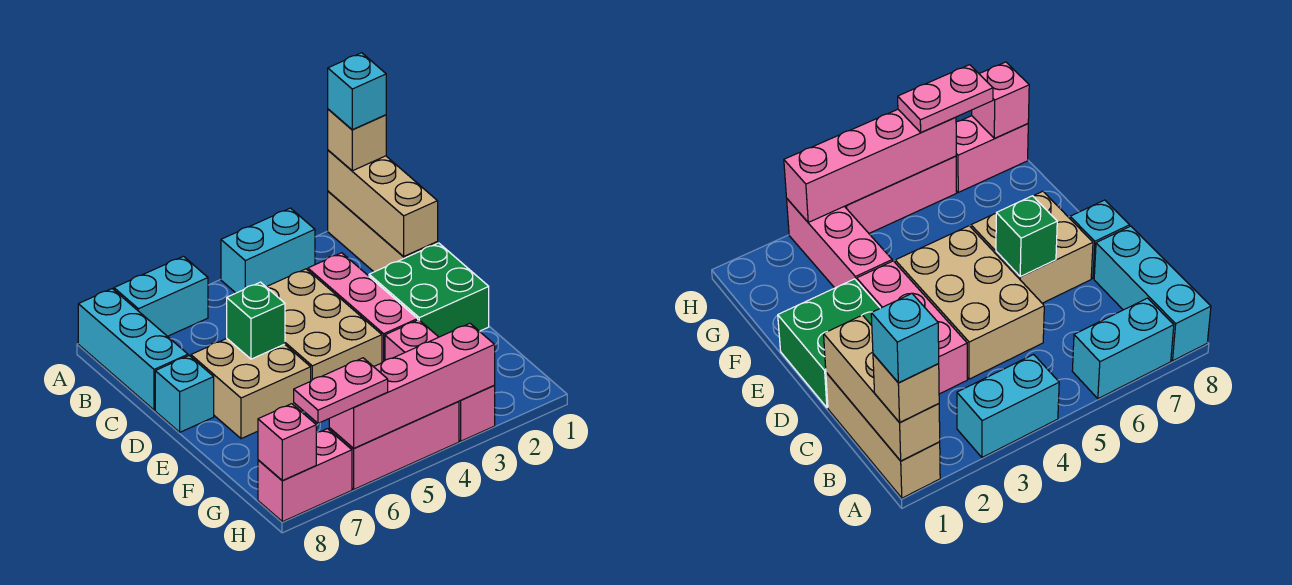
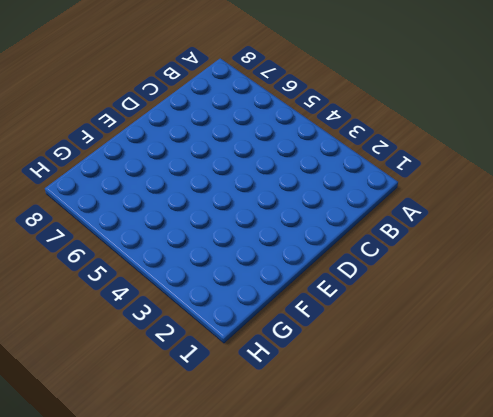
none -> tan 1x3 brick [328,191,438,272]
none -> cyan 1x2 brick [221,208,315,293]
none -> cyan 1x2 brick [114,256,208,336]

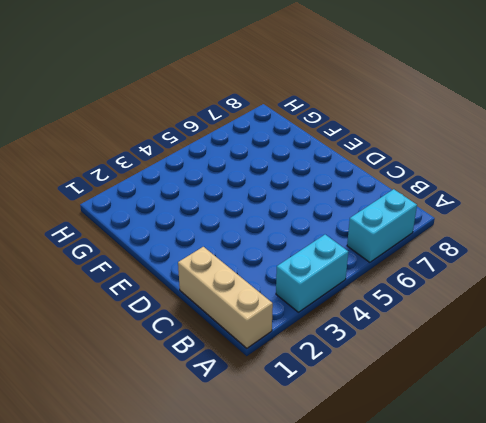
none -> cyan 1x3 brick [78,289,188,410]
none -> pink 1x3 brick [308,253,418,363]
none -> tan 2x3 brick [267,269,382,381]

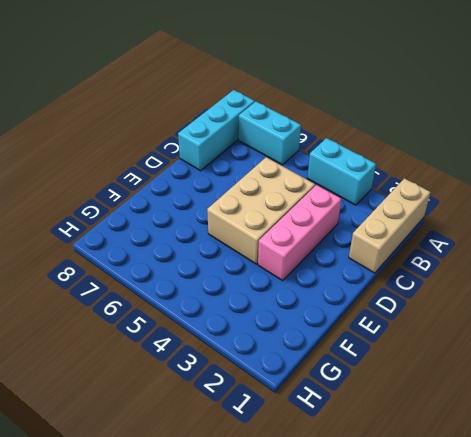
none -> green 2x2 brick [369,243,489,337]
none -> tan 2x2 brick [191,339,311,439]
none -> cyan 1x1 brick [155,356,214,432]

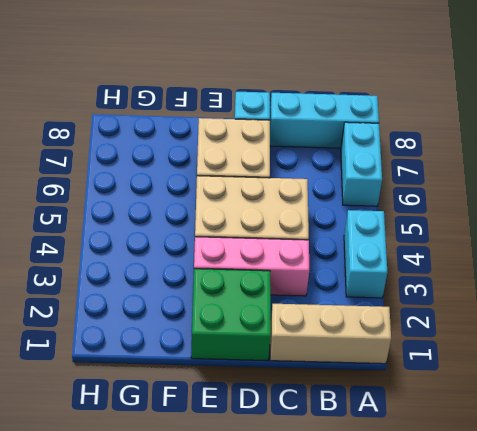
none -> pink 1x3 brick [385,320,495,441]
none -> pink 1x3 brick [329,402,459,489]
none -> pink 1x2 brick [258,429,352,522]

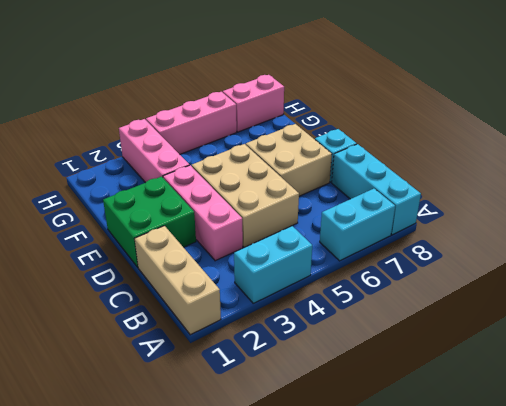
none -> tan 1x3 brick [328,150,438,257]
none -> green 1x1 brick [227,282,285,359]
none -> pink 1x4 brick [329,323,495,448]

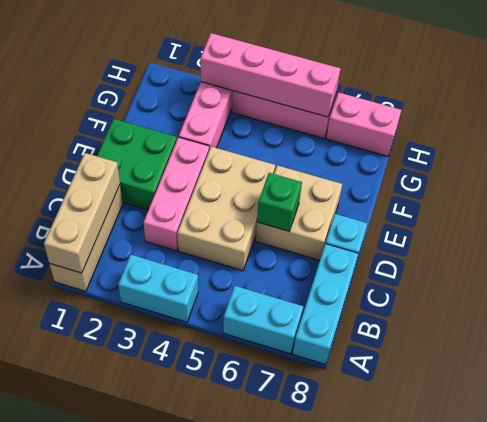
none -> pink 1x1 brick [258,404,316,481]
none -> tan 1x1 brick [328,109,386,171]
none -> pink 1x2 plate [294,358,388,424]

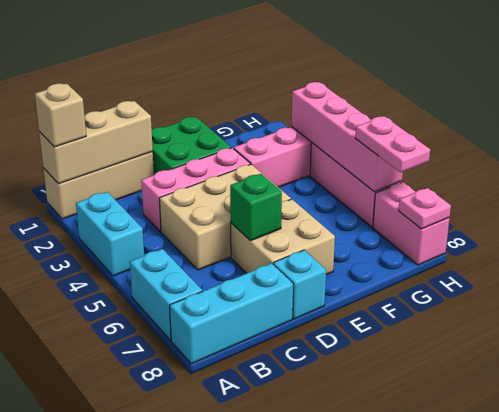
pink 1x1 plate [399,188,451,229] -> pink 1x1 brick [258,404,316,481]
none -> cyan 1x1 brick [328,53,386,130]

